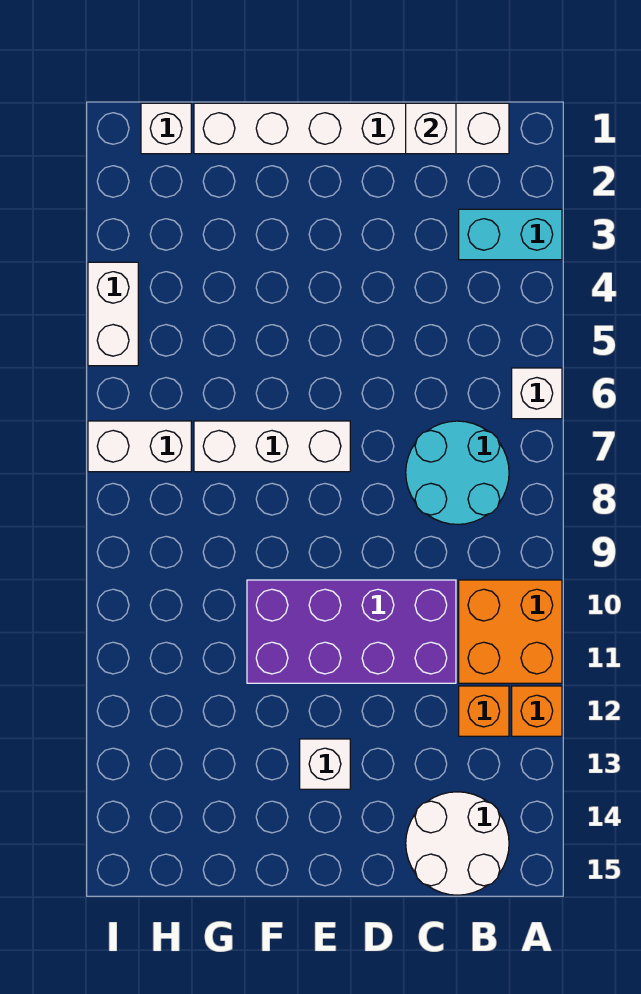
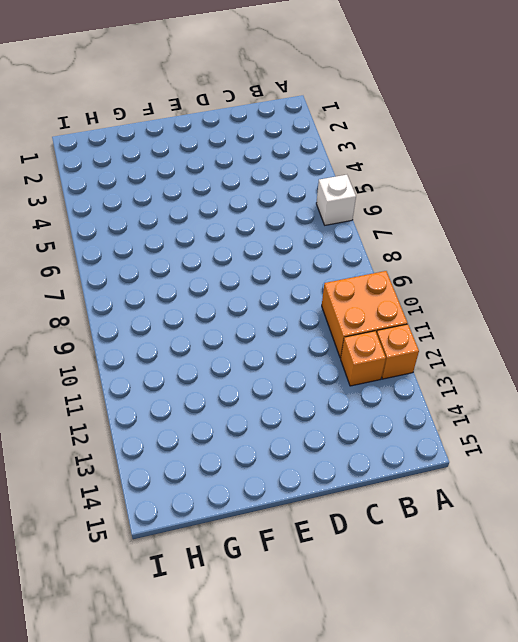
none -> cyan 1x2 brick [459,209,562,260]
none -> white 1x6 brick [194,103,509,154]
none -> cyan 2x2 round brick [406,421,509,524]

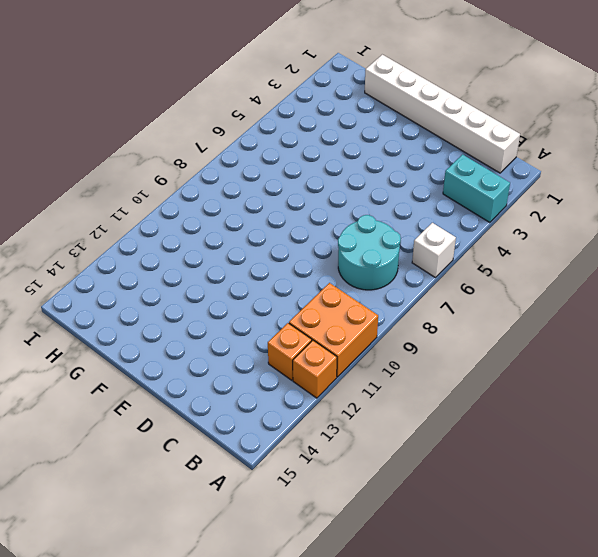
none -> white 2x2 round brick [406,792,509,895]
none -> purple 2x4 brick [247,580,456,683]
none -> white 1x3 brick [194,421,350,472]

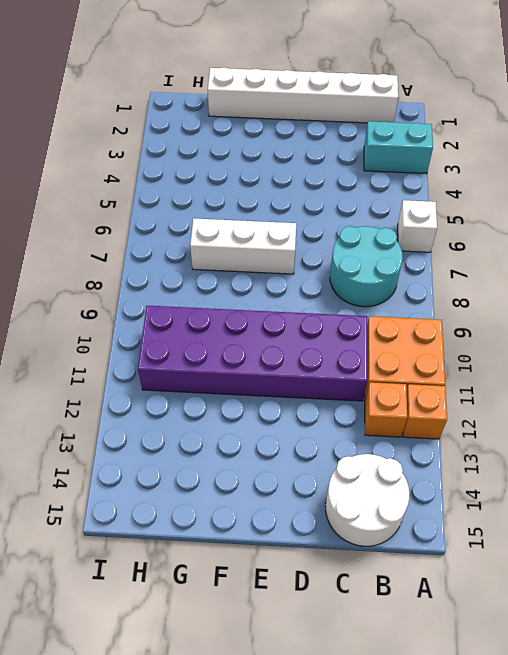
purple 2x6 brick [138,306,367,401] -> purple 2x4 brick [247,580,456,683]
none -> white 1x1 brick [300,739,350,789]
none -> white 1x1 brick [141,103,191,154]
none -> white 1x2 brick [88,421,191,472]

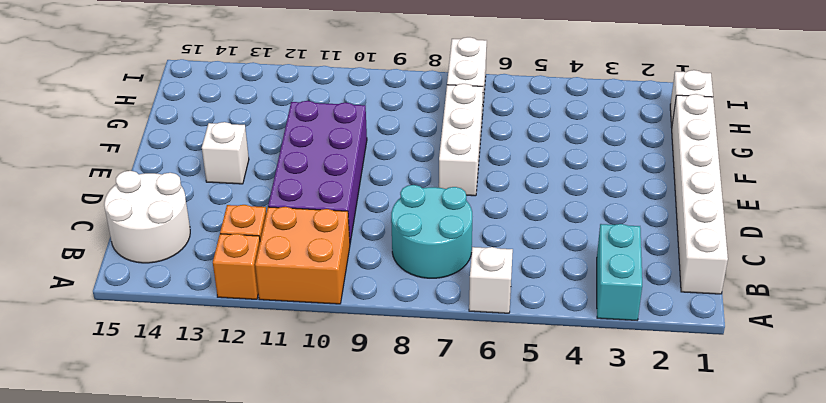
none -> white 1x2 brick [88,262,138,366]
none -> white 1x1 brick [406,103,456,154]

